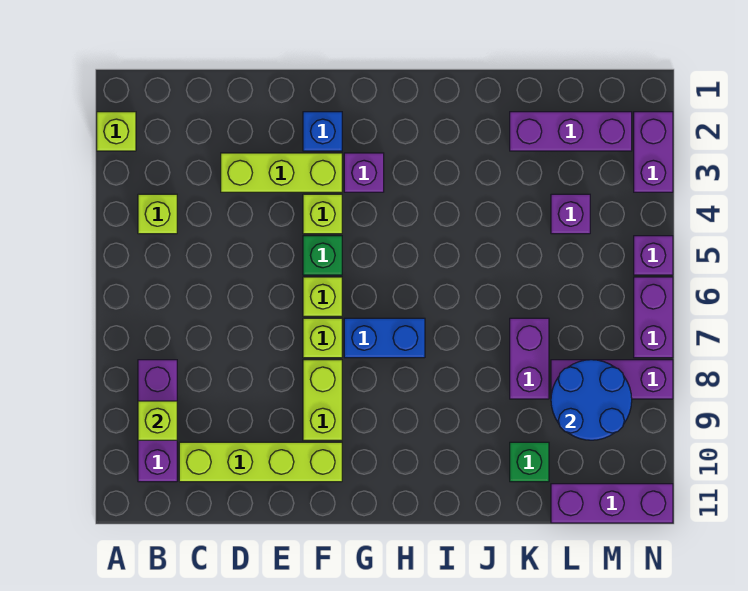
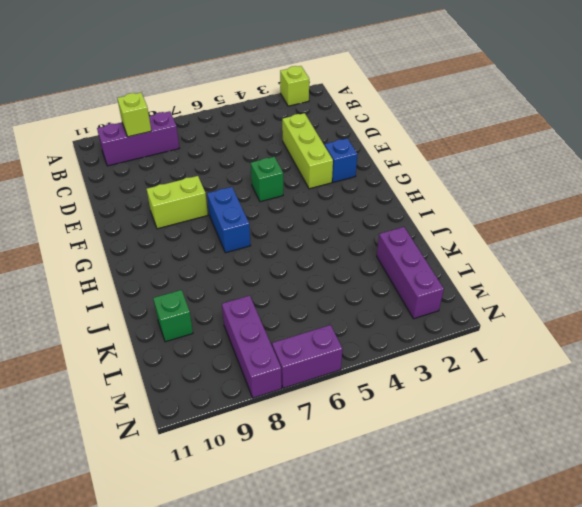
none -> lime 1x1 brick [138,194,177,234]
none -> lime 1x4 brick [179,442,342,482]
none -> lime 1x1 brick [303,194,342,234]

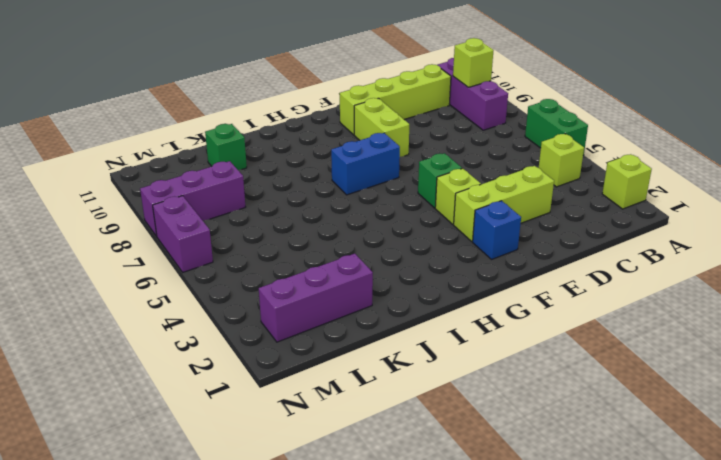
green 1x2 brick [525,99,588,155] -> none
none -> lime 1x1 brick [303,277,342,316]
none -> lime 1x1 brick [303,318,342,358]
none -> purple 1x1 brick [344,153,384,192]

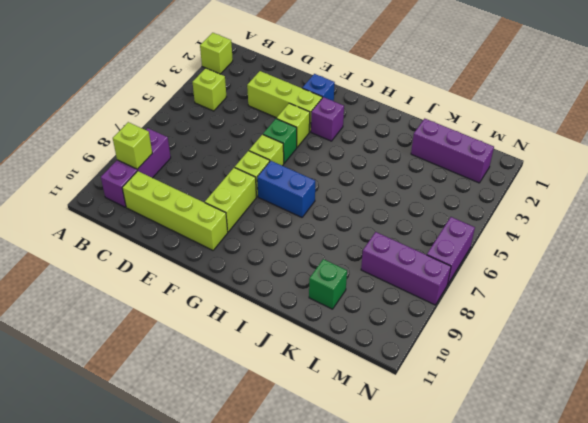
none -> purple 1x2 brick [510,318,549,399]
none -> purple 1x1 brick [551,194,590,234]
none -> purple 1x3 brick [551,484,673,523]

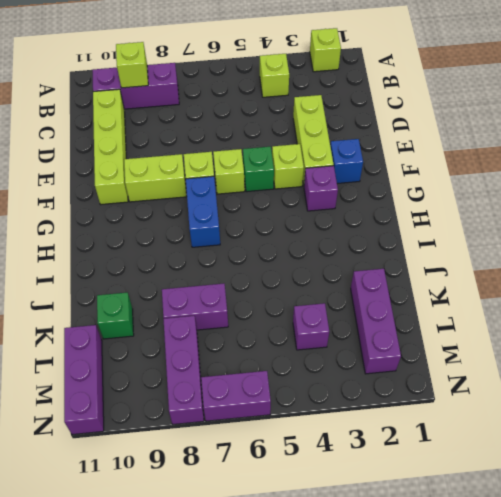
none -> purple 1x2 brick [634,112,673,192]
none -> purple 1x1 brick [634,236,673,275]
none -> blue 2x2 round brick [551,360,632,440]

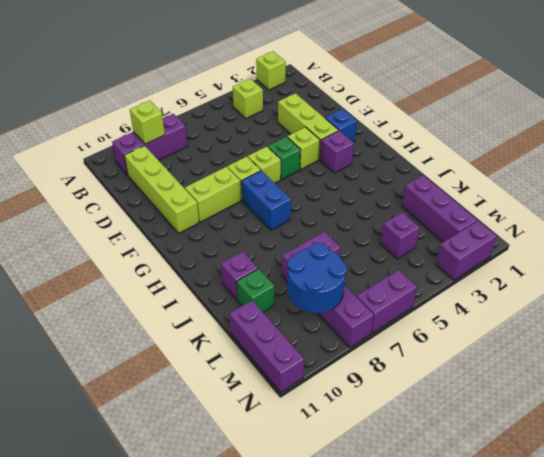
purple 1x1 brick [221,252,258,300] -> purple 1x1 brick moved to [634,236,673,275]

